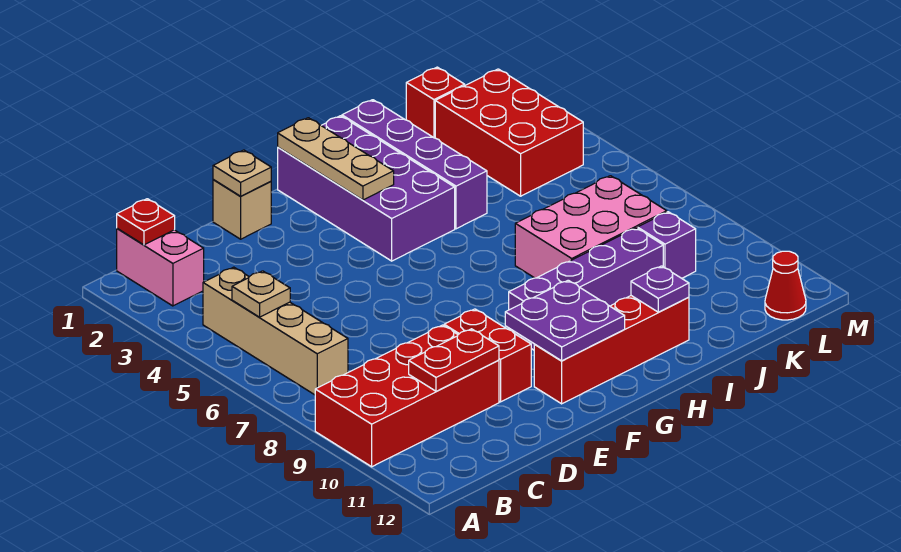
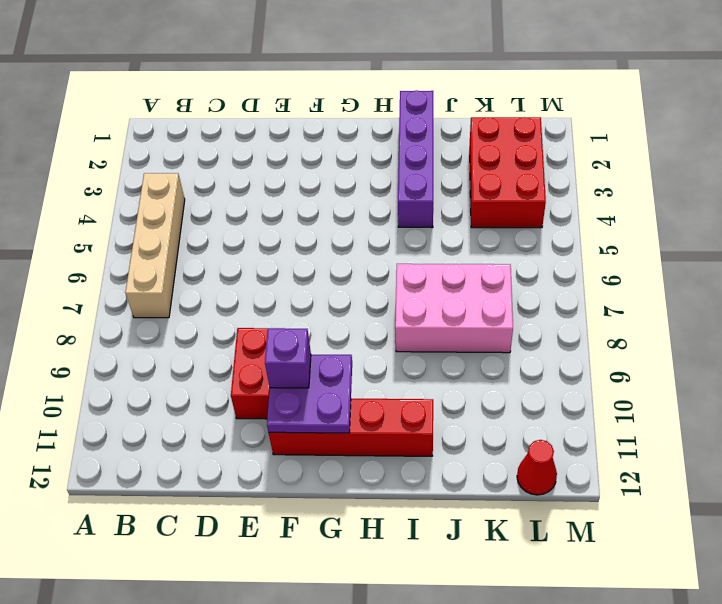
purple 1x1 brick [265,328,311,388] -> purple 1x1 brick moved to [638,212,696,278]
none -> red 2x4 brick [315,325,499,467]
none -> pink 1x2 brick [117,228,204,306]
none -> tan 1x1 brick [213,180,271,239]

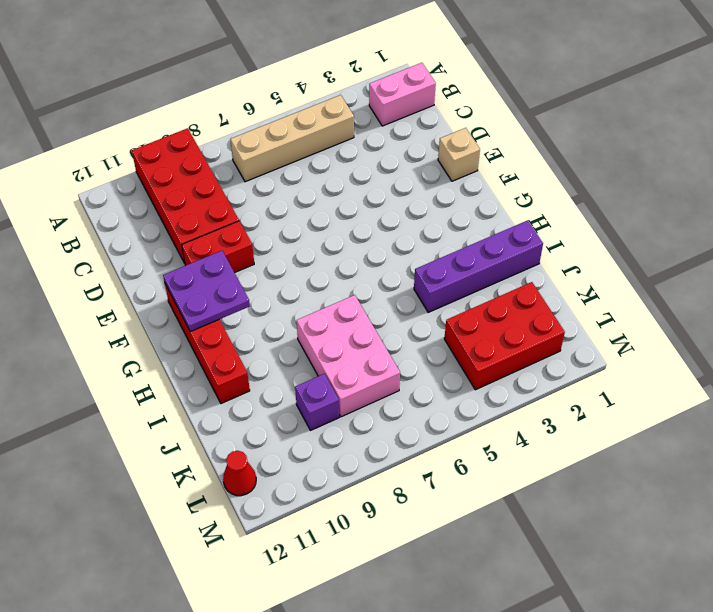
none -> purple 2x4 brick [278,116,455,261]
none -> purple 1x4 brick [509,228,663,350]
none -> red 1x1 brick [406,67,465,138]

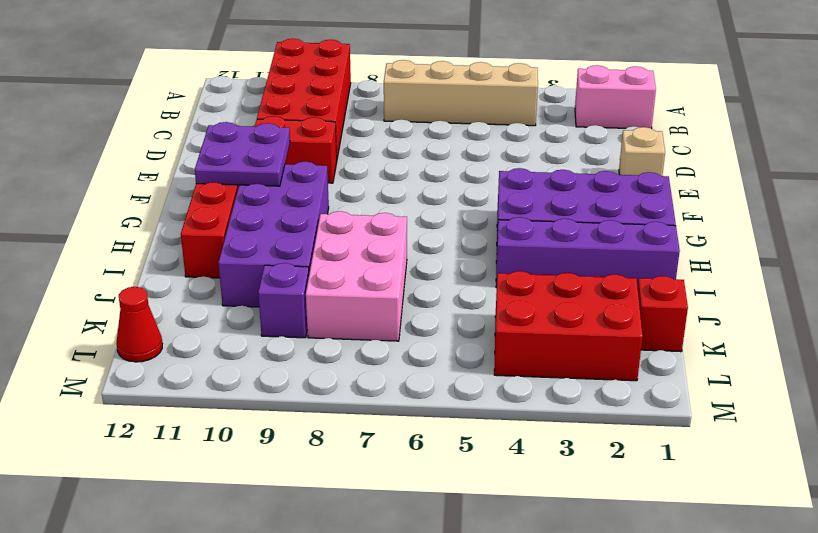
purple 2x4 brick [218,162,329,307] -> purple 1x4 brick [509,228,663,350]
none -> red 1x1 plate [117,199,175,245]
none -> tan 1x1 plate [232,271,290,317]
none -> red 1x2 plate [409,329,499,392]

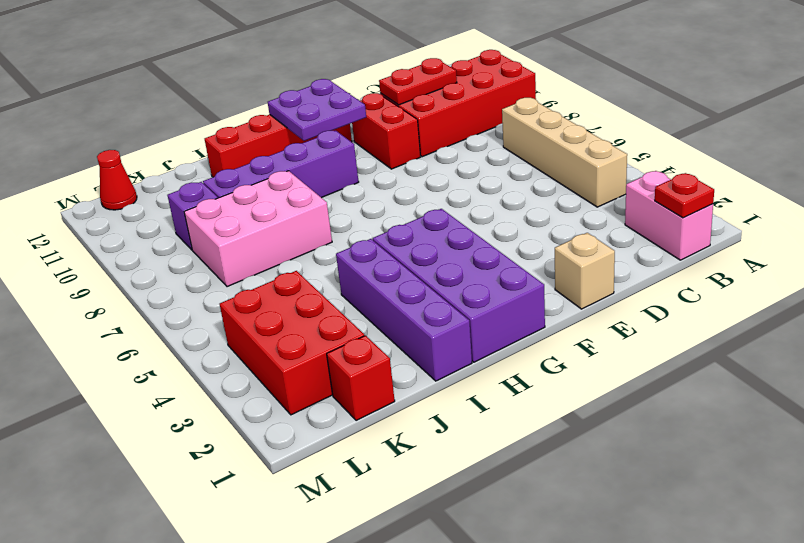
none -> tan 1x1 plate [232,271,290,317]
none -> tan 1x1 plate [213,150,271,196]
none -> tan 1x3 plate [278,118,394,200]

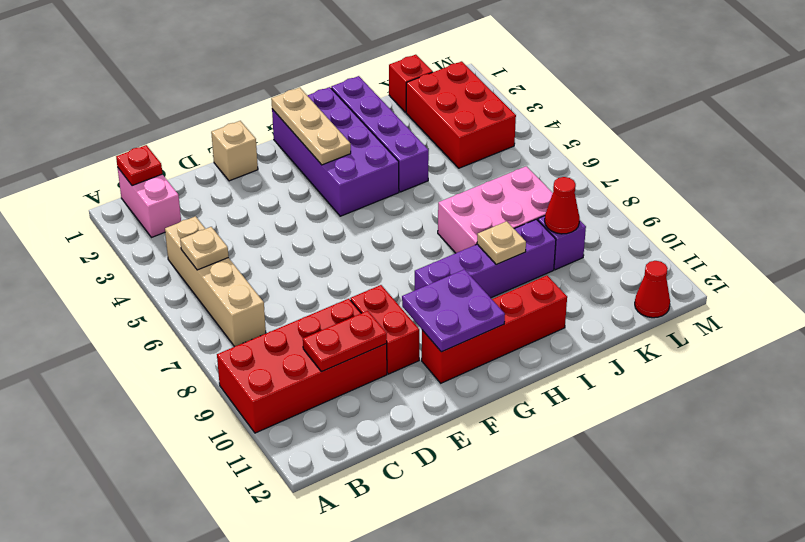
tan 1x1 plate [477,221,526,264] -> tan 1x1 plate moved to [213,150,271,196]
red 1x1 cone [545,177,580,234] -> none
none -> purple 1x1 plate [631,266,689,312]

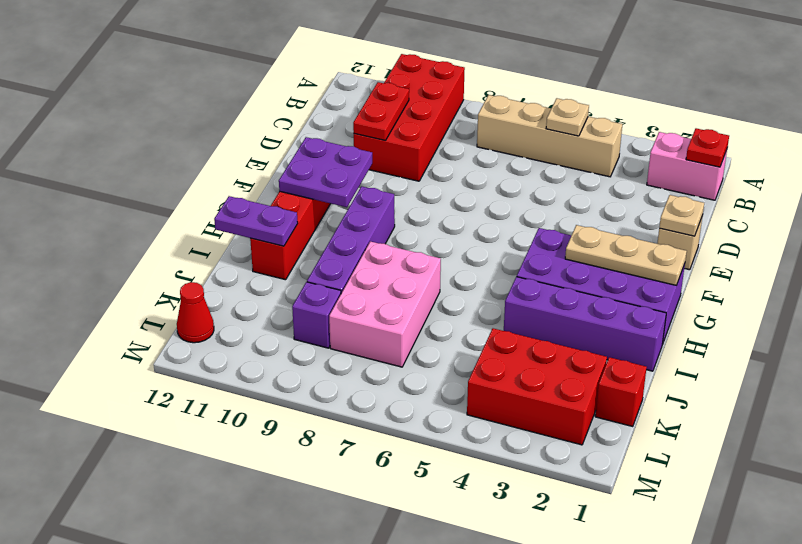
purple 1x2 plate [214,196,298,246] -> purple 1x1 plate [631,266,689,312]
none -> red 1x2 brick [444,309,531,402]

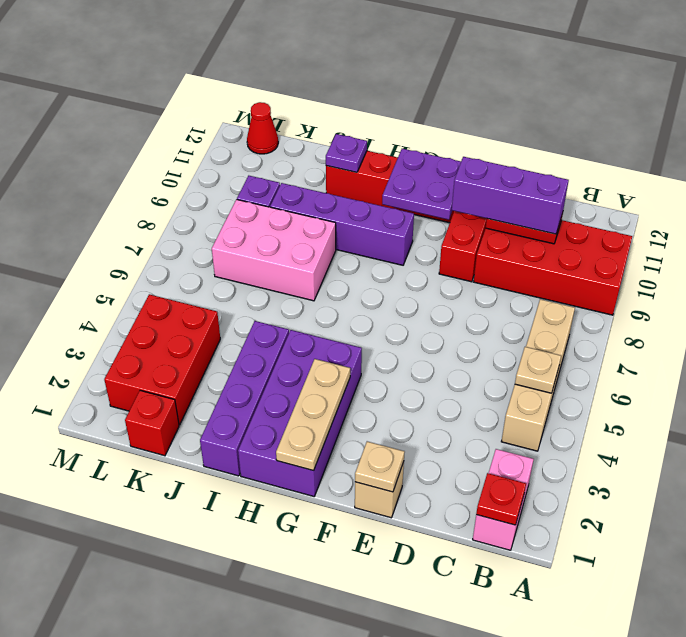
purple 1x3 brick [452,157,569,234] -> none

